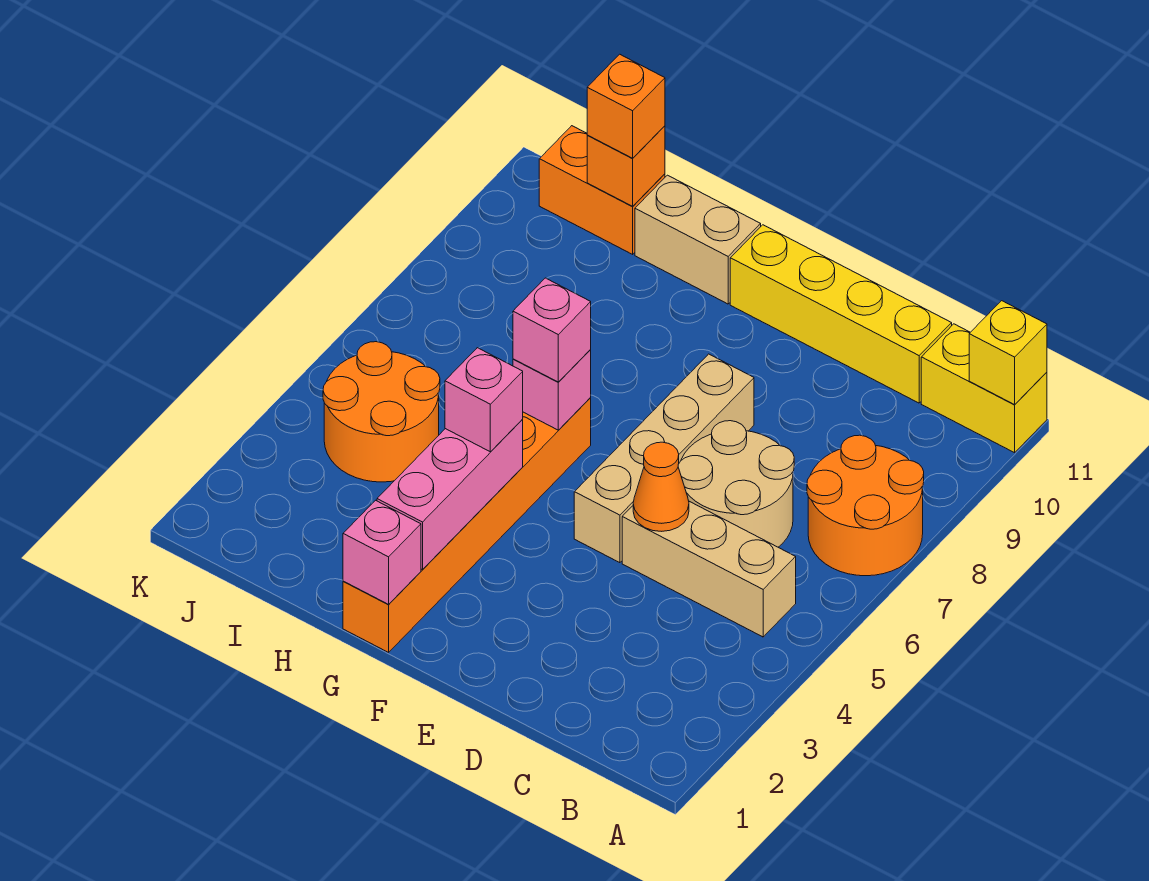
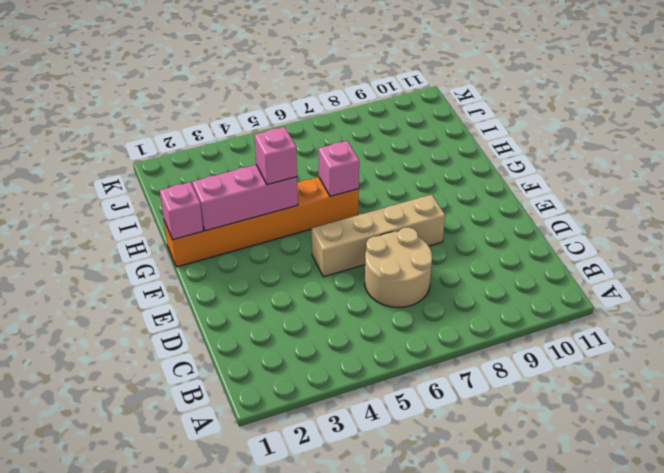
none -> orange 2x2 round brick [807,435,924,576]
none -> yellow 1x2 brick [921,324,1047,453]
none -> tan 1x3 brick [622,501,796,637]

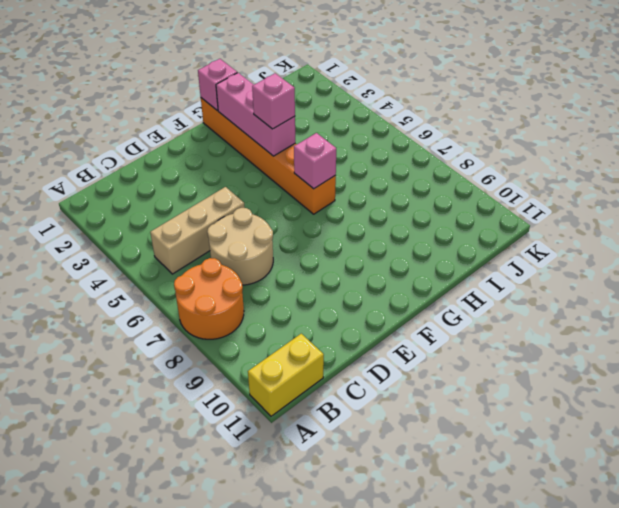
none -> yellow 1x4 brick [730,225,952,403]
none -> tan 1x4 brick [574,354,754,563]
none -> tan 1x2 brick [635,175,761,304]

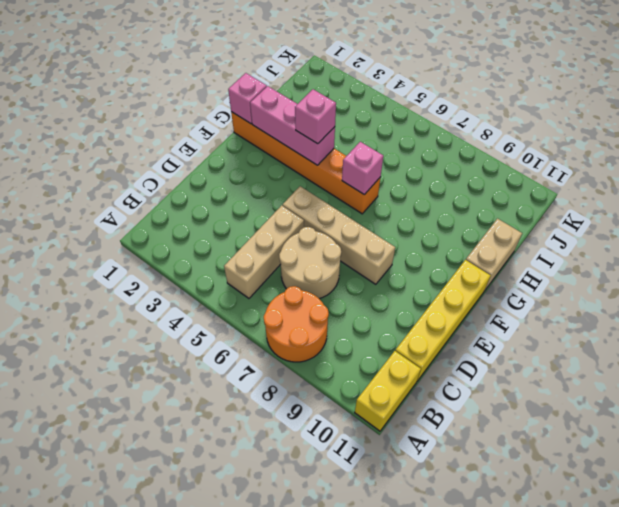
none -> orange 2x2 round brick [323,342,440,482]
none -> orange 1x2 brick [539,126,665,254]
none -> yellow 1x1 brick [969,301,1047,405]

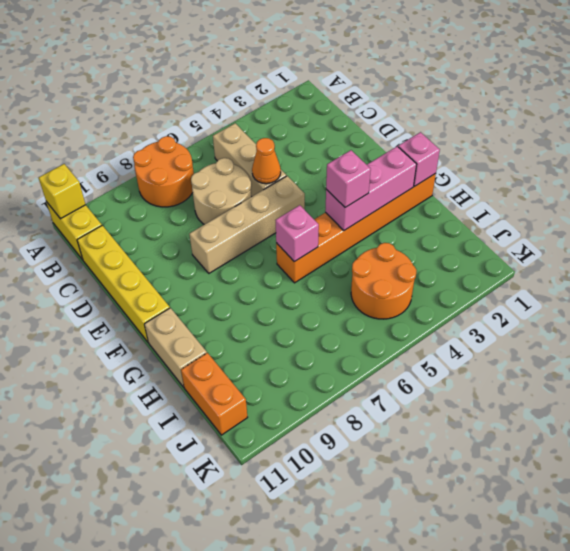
none -> orange 1x1 brick [587,126,665,206]
none -> pink 1x1 brick [513,278,591,382]
none -> orange 1x1 brick [587,54,665,158]

